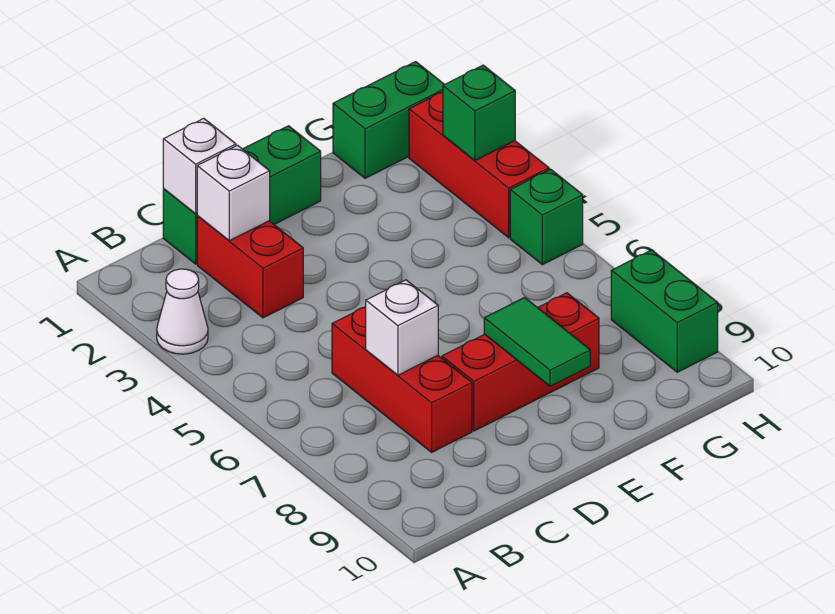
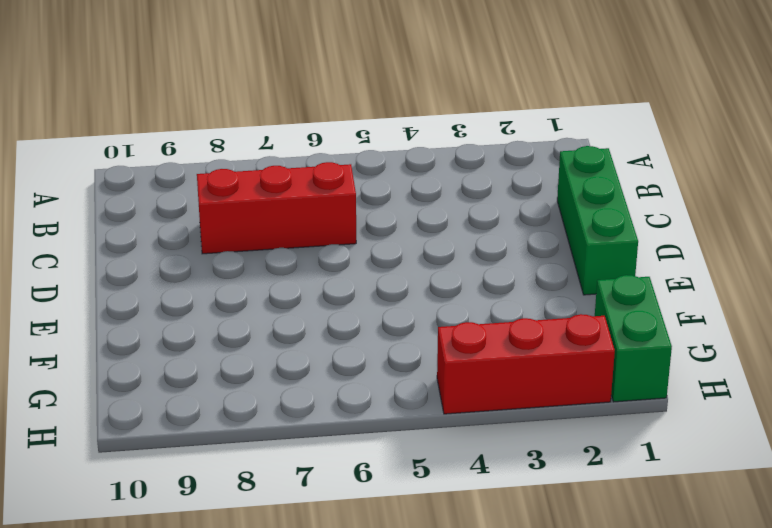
none -> white 1x1 cone [157,269,208,354]
none -> red 1x2 brick [197,216,303,318]
none -> red 1x3 brick [442,293,599,431]

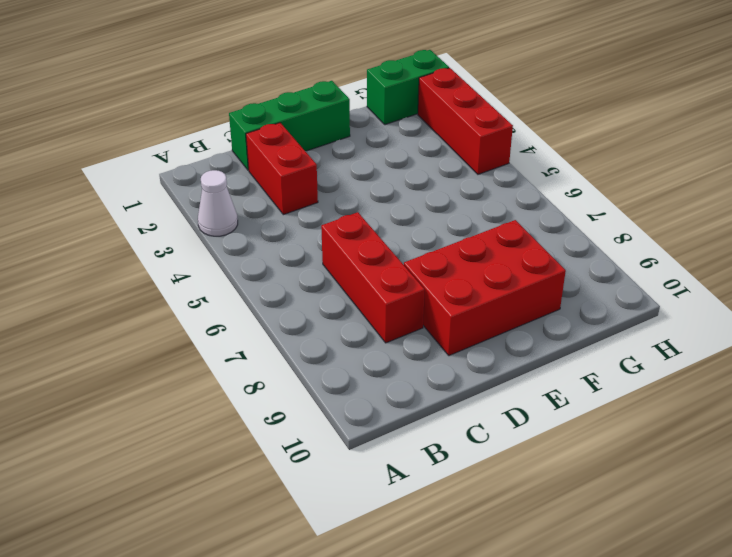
red 2x3 brick [404,220,566,356] -> red 1x3 brick [442,293,599,431]
none -> green 1x1 brick [510,169,583,265]
none -> green 1x2 brick [611,250,718,372]
none -> white 1x1 brick [163,118,236,214]

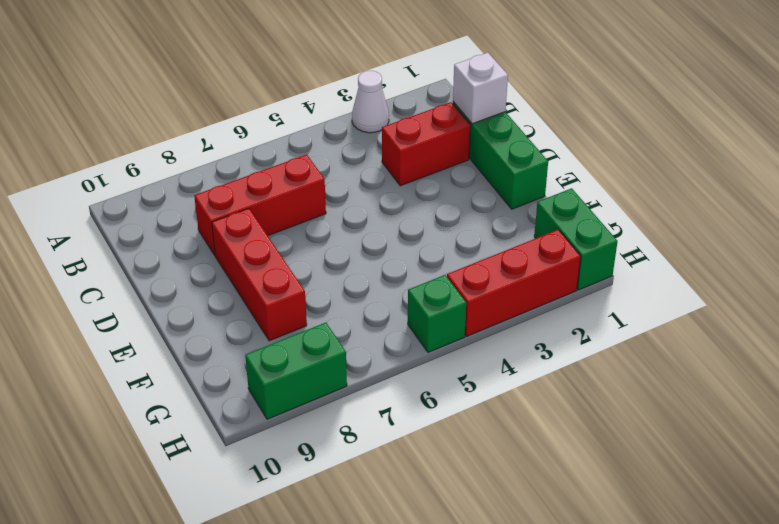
none -> white 1x1 brick [197,145,270,241]
none -> white 1x1 brick [366,280,438,375]
none -> green 1x2 tile [484,298,590,386]

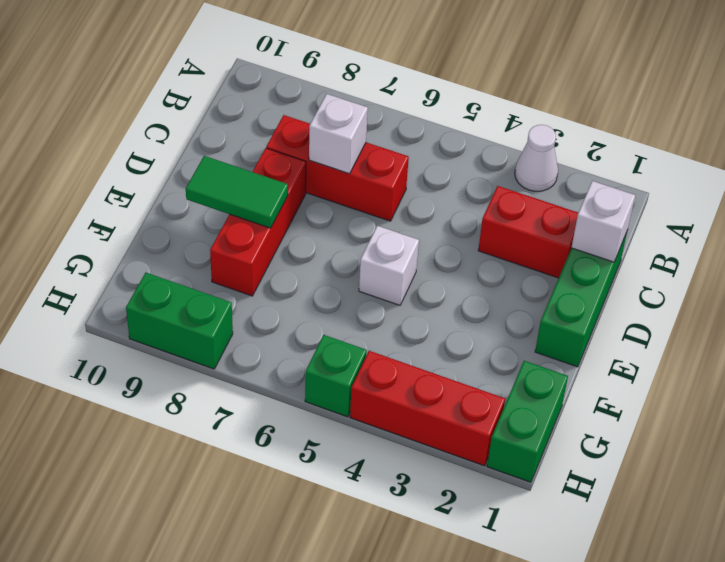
white 1x1 brick [359,226,419,305] -> white 1x1 brick moved to [197,145,270,241]
none -> green 1x1 brick [443,65,515,161]

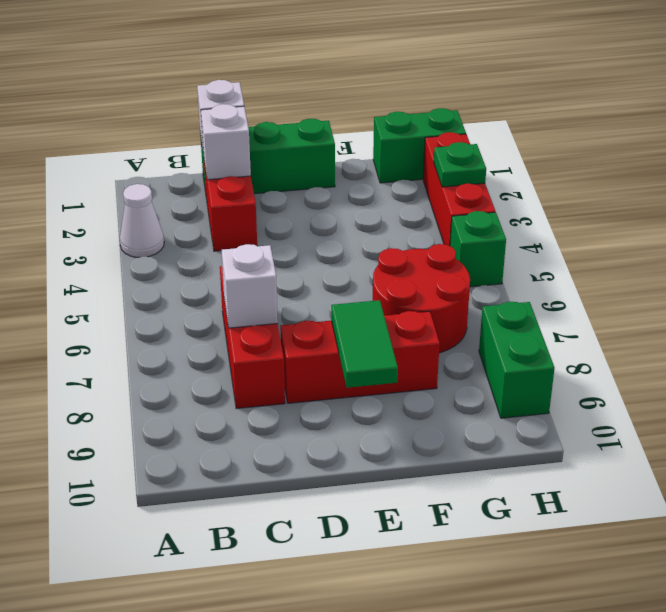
red 2x2 round brick [373,244,470,353] -> none
green 1x1 plate [434,142,486,187] -> green 1x1 brick [443,65,515,161]

